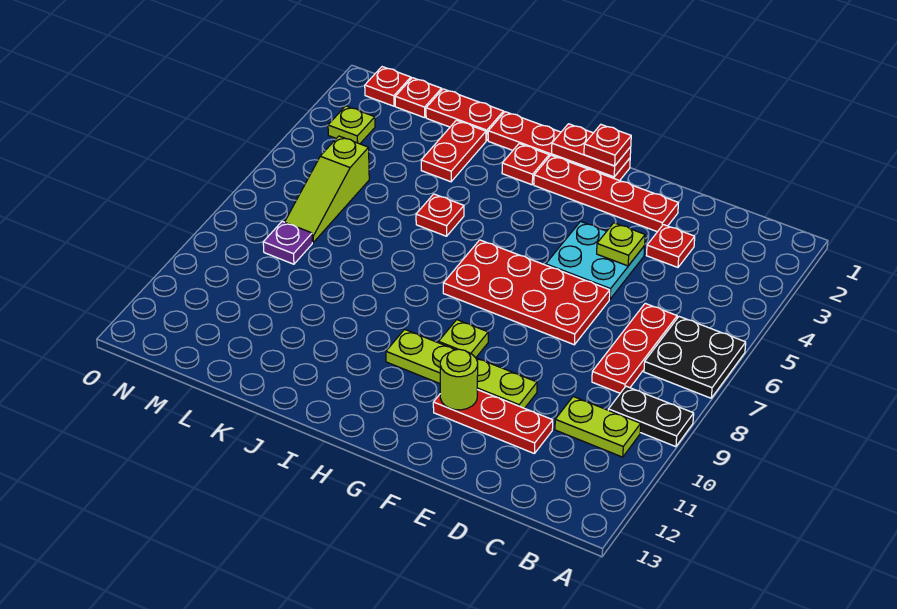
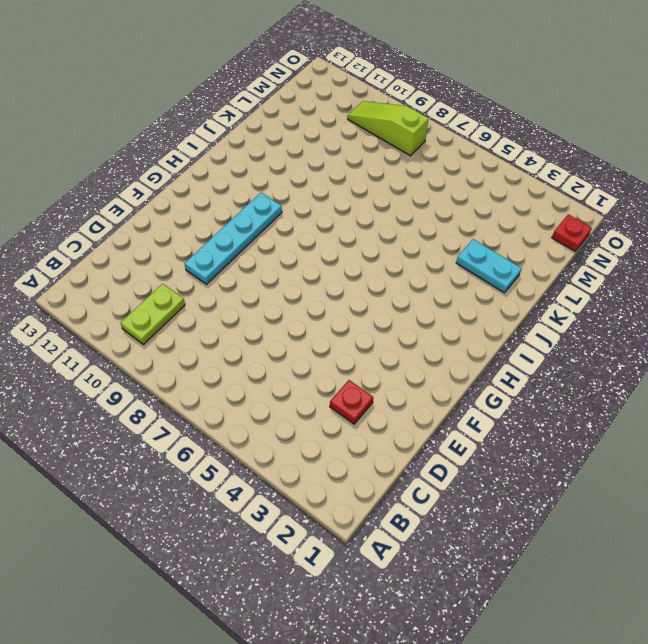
cyan 1x4 plate [185,193,282,284] -> lime 1x4 plate [386,329,537,408]
cyan 1x2 plate [456,239,522,293] -> red 1x2 plate [421,120,486,182]
lime 1x3 slope [348,101,429,156] -> lime 1x3 slope moved to [285,136,369,242]
none -> black 2x2 plate [644,317,746,398]
none -> black 1x2 plate [608,386,694,447]
none -> red 1x3 plate [592,303,677,393]

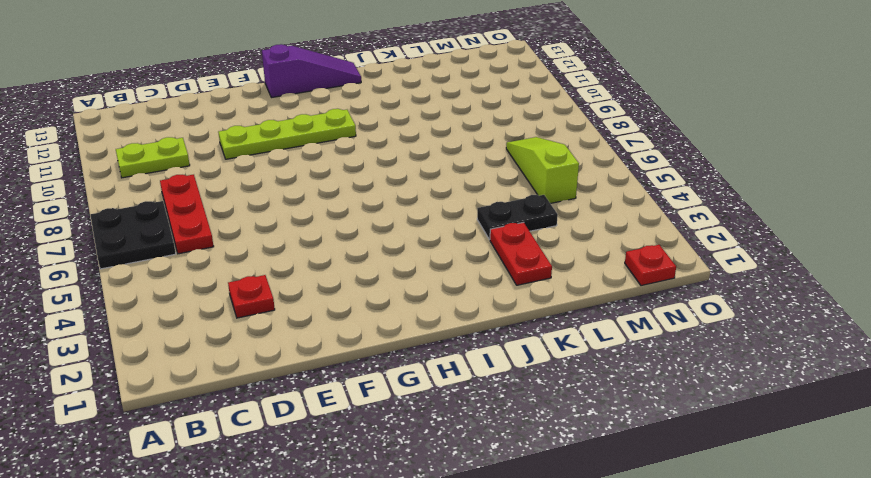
purple 1x3 slope [262,44,361,98] -> none
black 1x2 plate [477,195,558,240] -> black 1x2 plate moved to [608,386,694,447]
none -> red 1x3 plate [433,390,553,453]
none -> red 1x4 plate [534,155,678,232]
none -> cyan 2x2 plate [546,221,645,299]

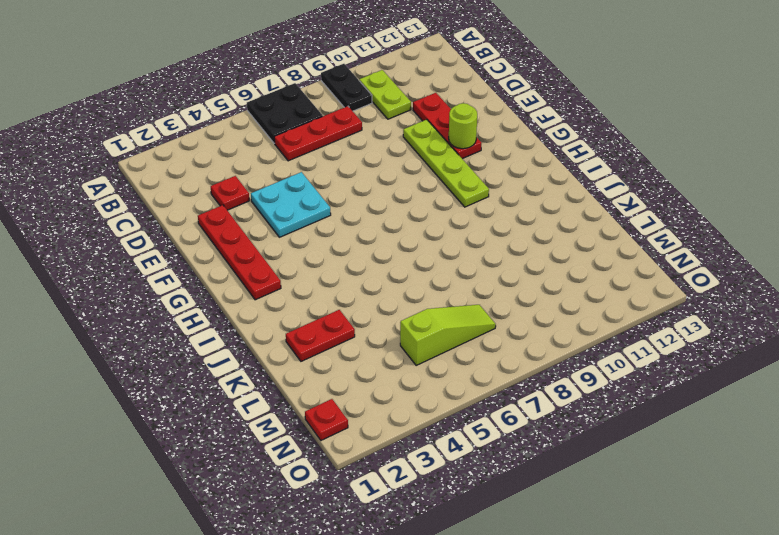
none -> red 2x4 plate [443,240,610,345]
none -> red 1x4 plate [488,112,630,181]
none -> lime 1x1 plate [439,320,488,358]

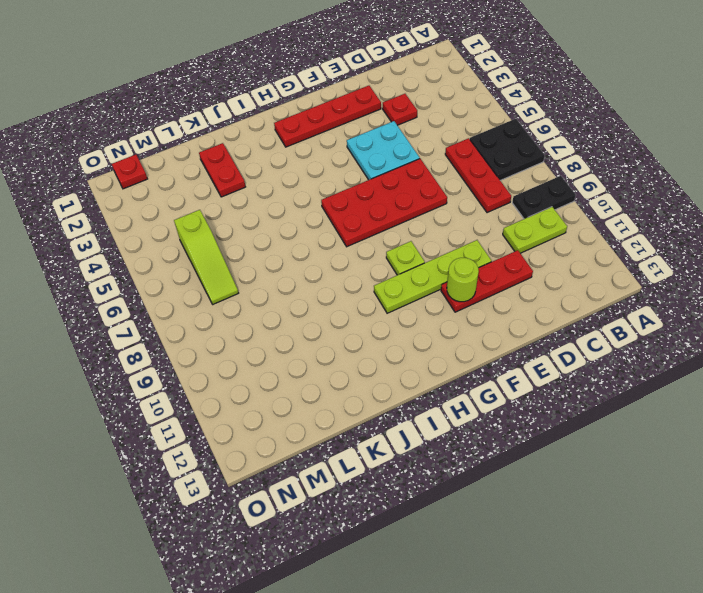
none -> red 1x4 plate [488,112,630,181]
none -> red 1x1 plate [502,144,549,185]
none -> red 1x1 plate [416,194,464,236]

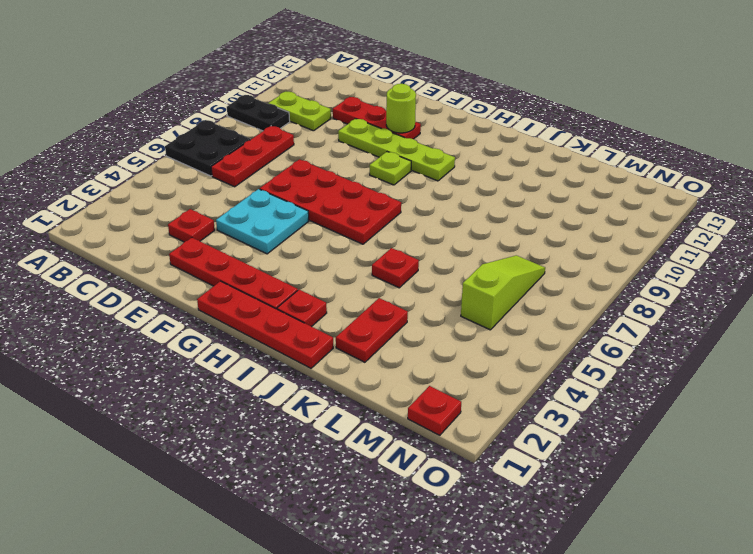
none -> red 1x2 plate [426,89,504,141]
none -> red 1x1 plate [395,78,442,118]
none -> purple 1x1 plate [263,221,312,264]

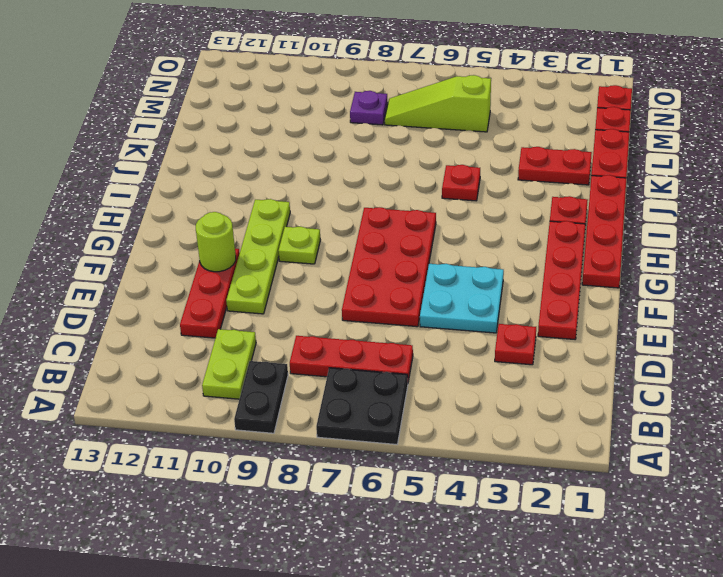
none -> lime 1x1 plate [328,106,375,144]
none -> lime 1x1 plate [597,223,645,266]
none -> red 1x2 plate [552,124,631,177]

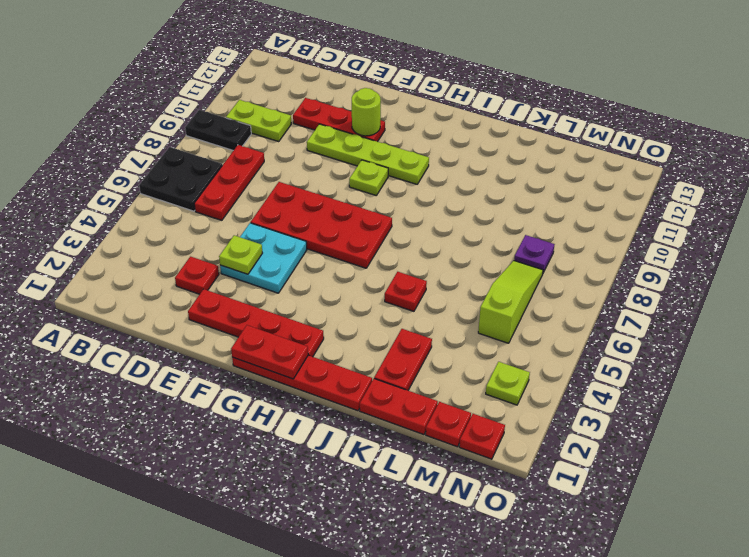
none -> red 1x1 plate [502,144,549,185]
none -> red 1x1 plate [584,125,631,166]

